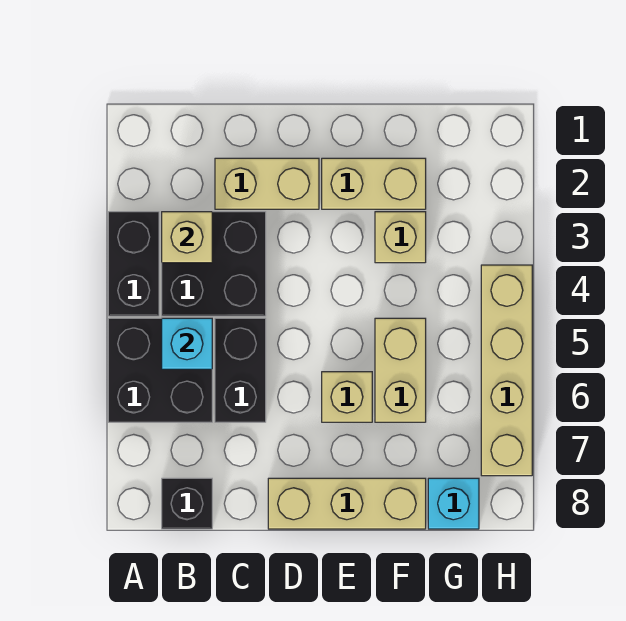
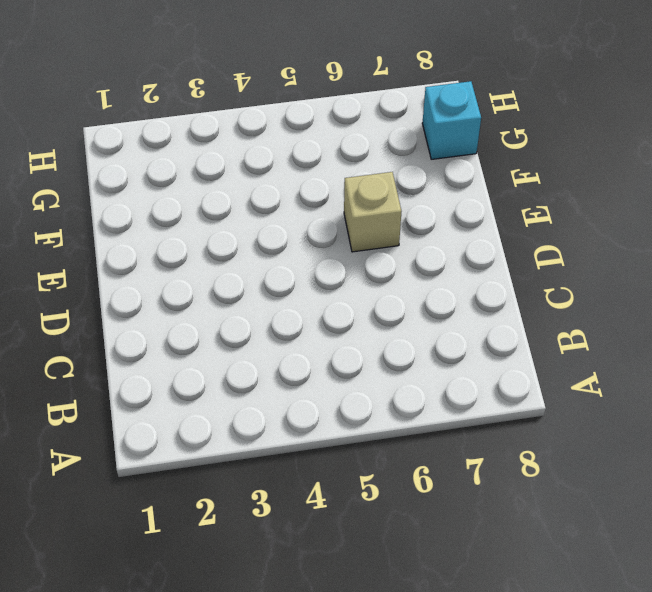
none -> black 1x2 brick [108,212,159,316]
none -> black 2x2 brick [108,318,212,422]
none -> black 2x2 brick [162,212,266,316]

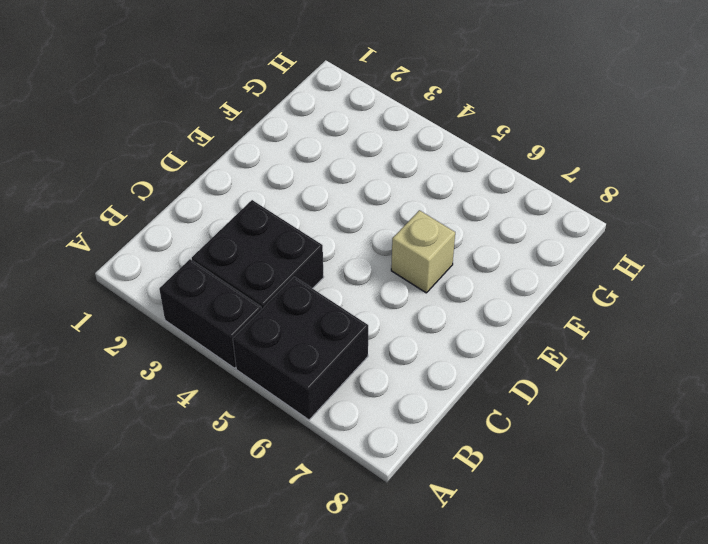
none -> black 1x1 brick [162,478,212,529]
none -> tan 1x2 brick [215,158,319,209]
none -> black 1x2 brick [215,318,266,422]

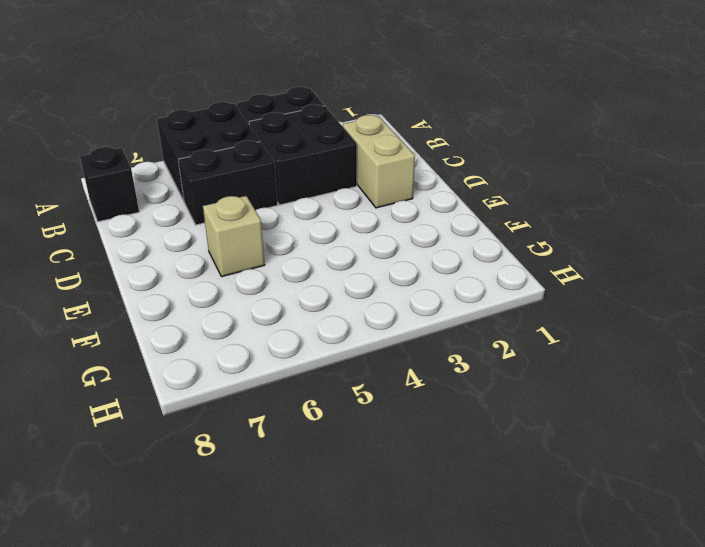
none -> tan 1x3 brick [268,478,426,529]
none -> tan 1x2 brick [322,158,426,209]
none -> tan 1x1 brick [375,212,426,263]

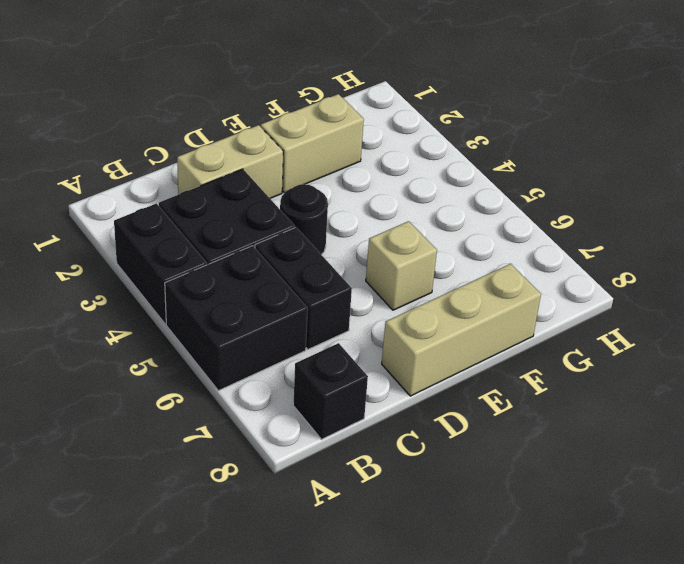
black 1x1 round brick [280,184,328,255] -> none
none -> tan 1x1 brick [375,212,426,263]
none -> tan 1x2 brick [375,318,426,422]
none -> cyan 1x1 brick [428,478,479,529]

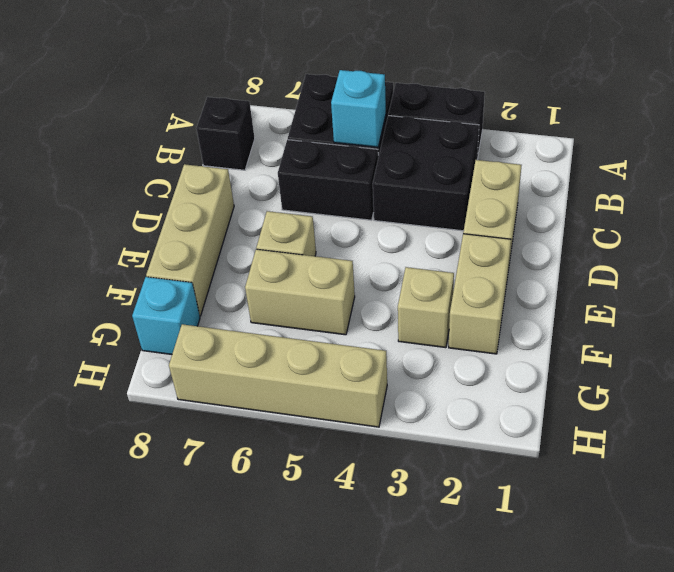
none -> tan 1x1 brick [162,212,212,263]

